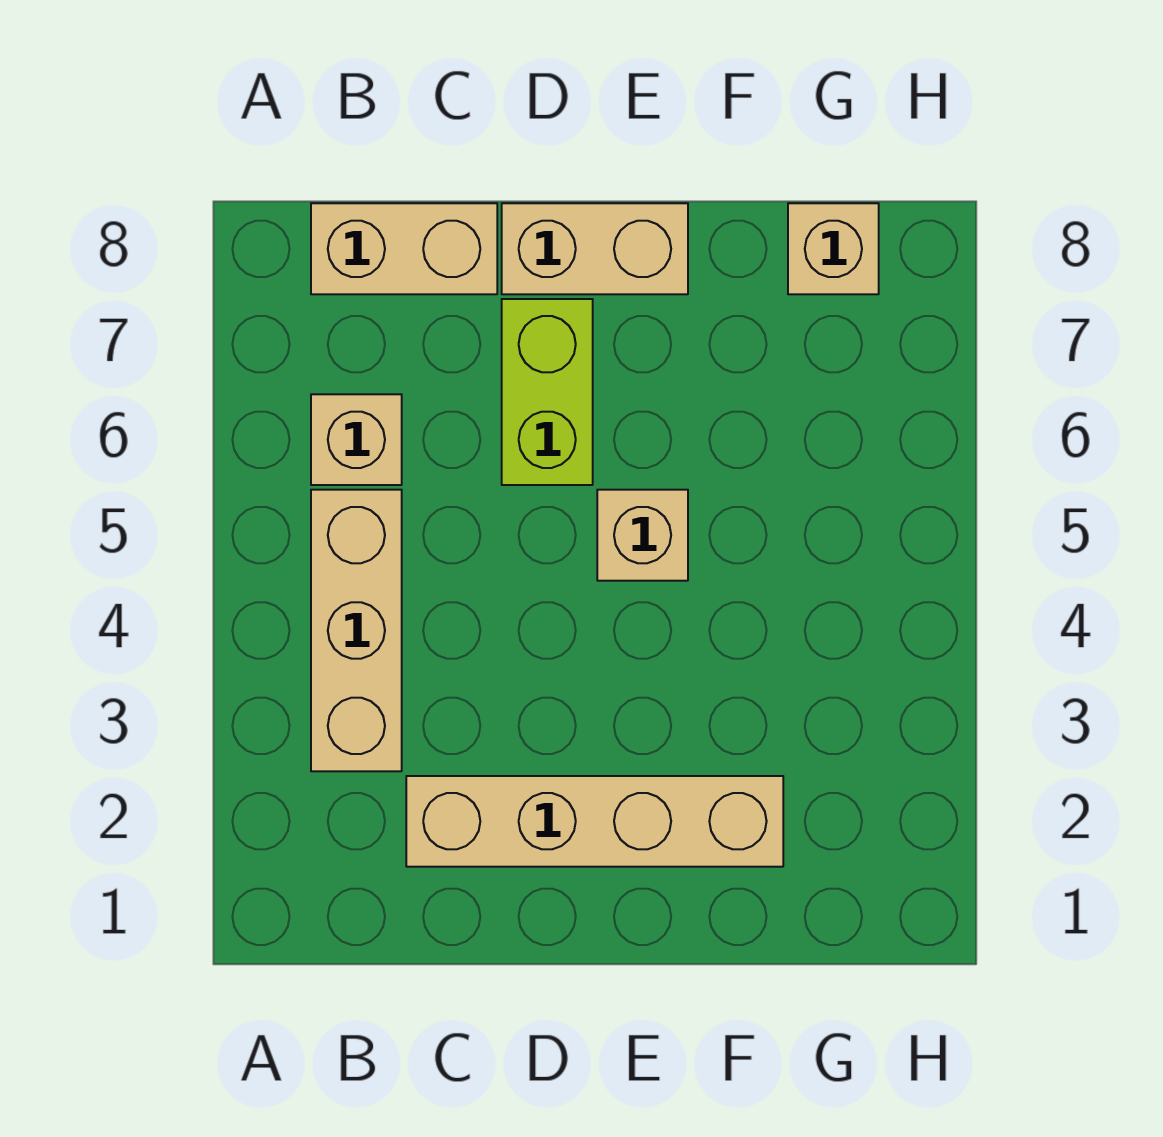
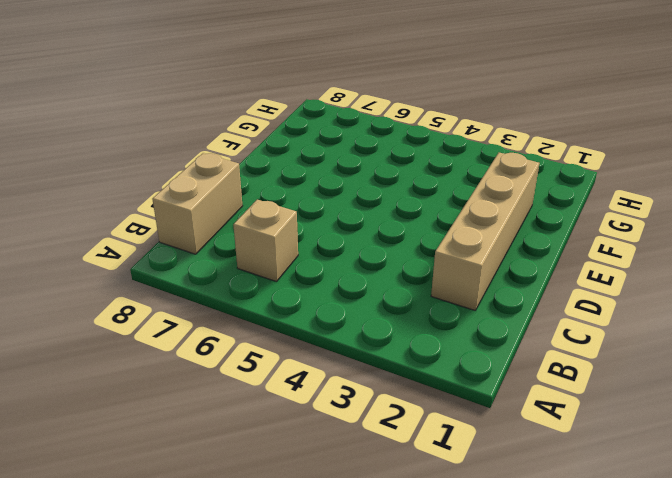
none -> tan 1x3 brick [311,490,402,771]
none -> lime 1x2 brick [502,299,593,485]

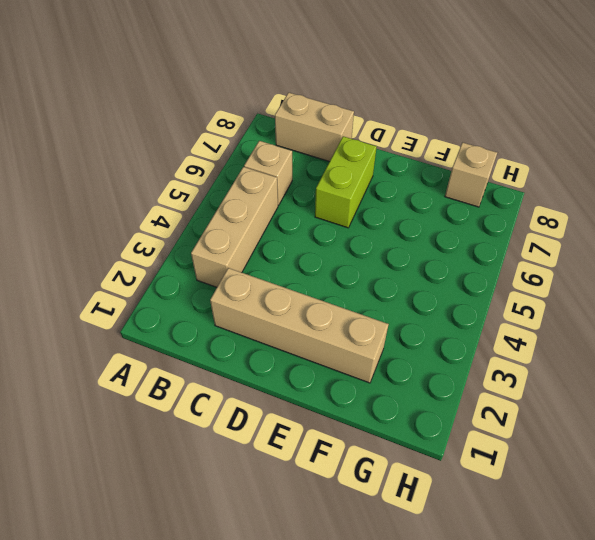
none -> tan 1x2 brick [502,203,688,294]
none -> tan 1x1 brick [597,490,688,581]

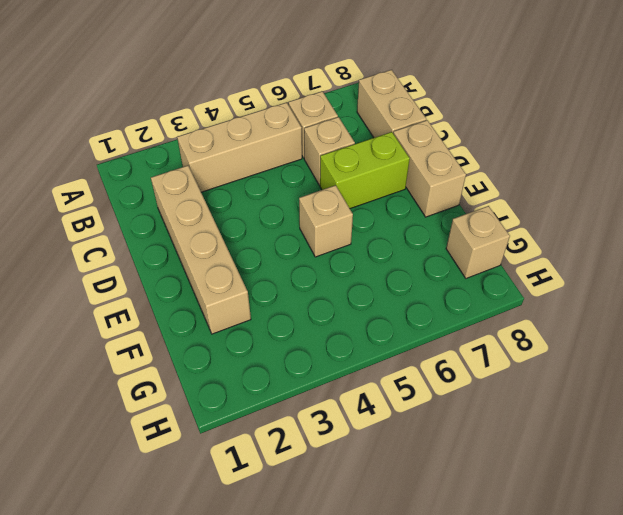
tan 1x1 brick [304,117,355,185] -> none

